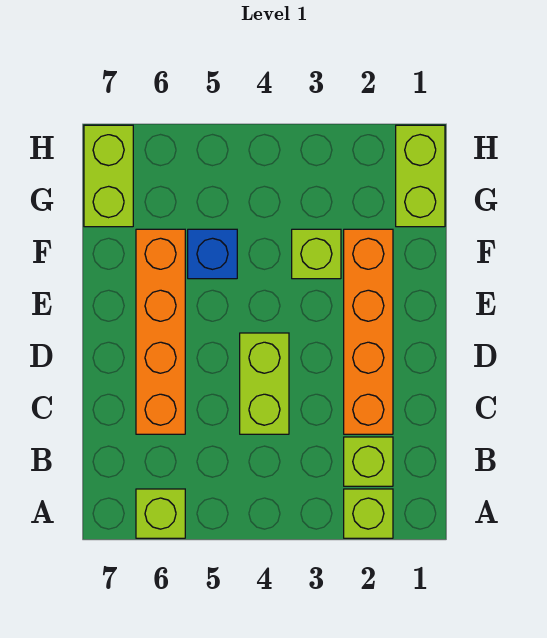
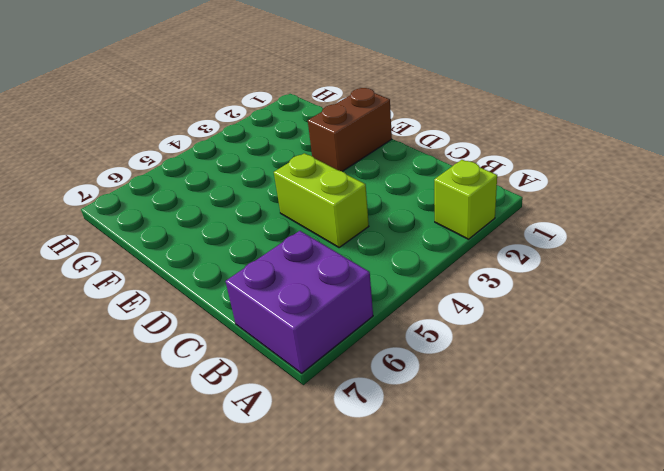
purple 2x2 brick [225,231,373,373] -> lime 1x1 brick [136,489,185,538]
brown 1x2 brick [308,88,392,171] -> orange 1x4 brick [344,229,393,434]
none -> lime 1x1 brick [344,437,393,486]
none -> orange 1x4 brick [136,229,185,434]

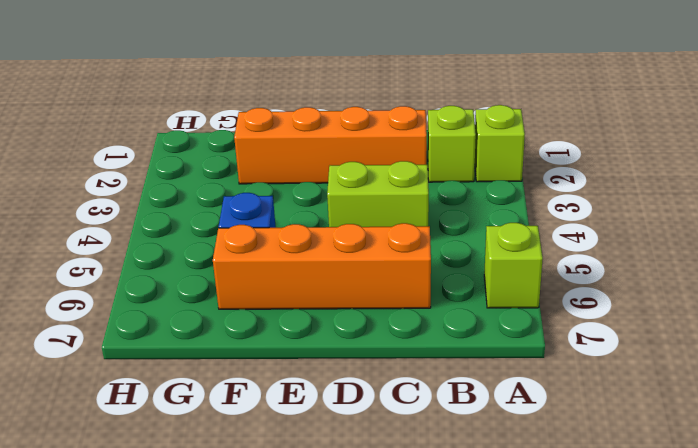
none -> lime 1x1 brick [292,229,341,279]
none -> lime 1x2 brick [396,125,445,227]

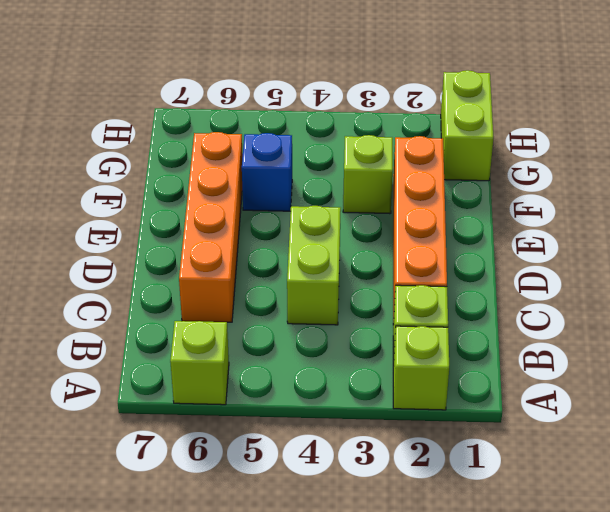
none -> lime 1x2 brick [84,125,133,227]

